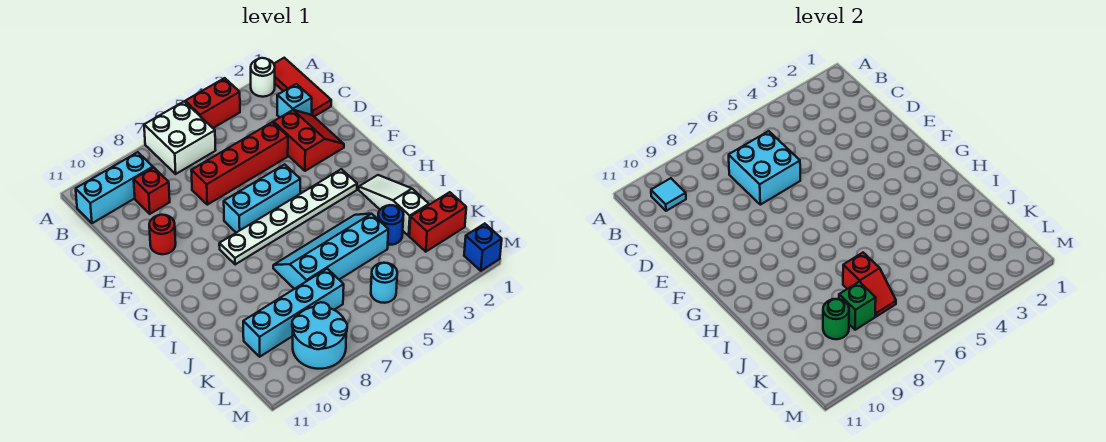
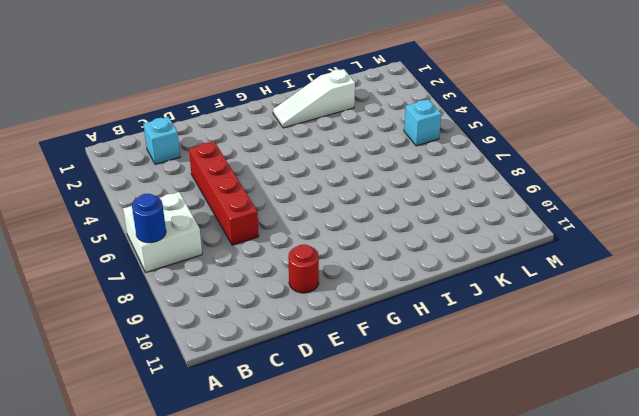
blue 1x1 round brick [132,194,166,243] -> blue 1x1 round brick moved to [378,205,404,245]
cyan 1x1 brick [404,99,441,146] -> cyan 1x1 round brick [371,263,397,303]
none -> red 1x3 tile [274,58,331,116]
none -> white 1x1 round brick [251,58,275,97]
none -> red 1x2 brick [185,78,240,128]

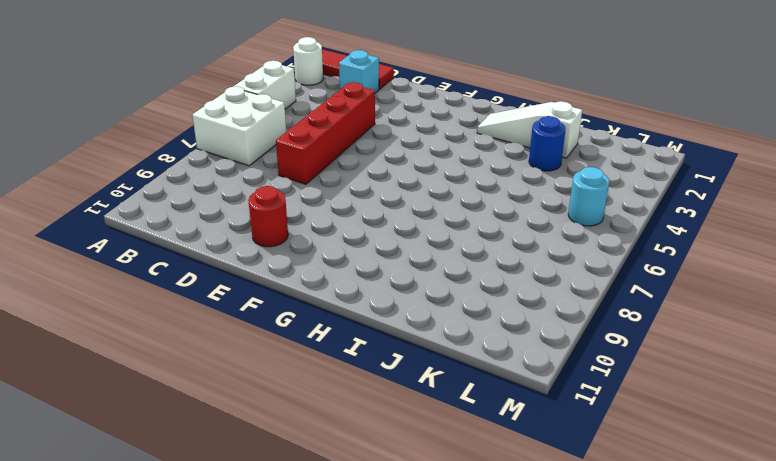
white 1x2 brick [233,61,296,109] -> red 1x2 brick [185,78,240,128]
none -> cyan 1x3 brick [76,152,153,223]
none -> red 1x1 brick [134,167,170,214]
none -> red 2x2 slope [273,110,344,171]

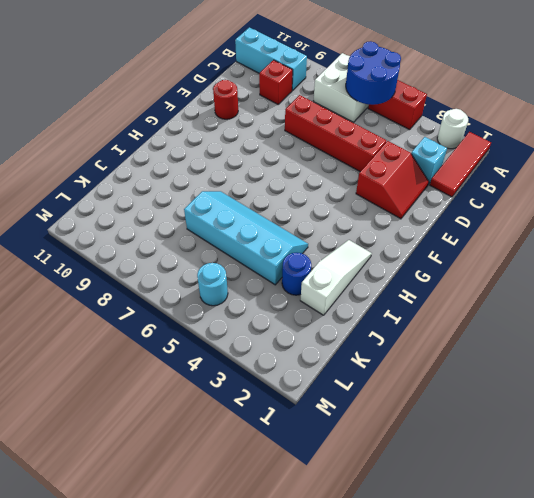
blue 2x2 round brick [346,41,401,105] -> none
none -> cyan 1x3 brick [224,164,300,233]
none -> white 1x6 plate [219,169,357,265]
none -> red 1x2 brick [409,192,466,252]

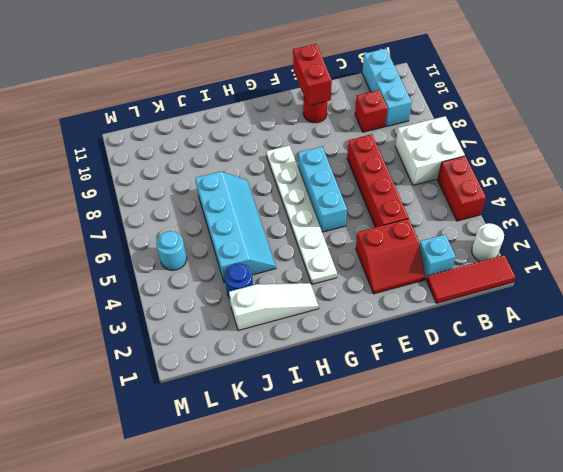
red 1x2 brick [293,44,332,106] -> red 1x2 brick moved to [409,192,466,252]
none -> cyan 1x4 brick [243,269,344,357]
none -> cyan 2x2 round brick [292,302,347,369]
none -> blue 1x1 brick [464,224,502,271]

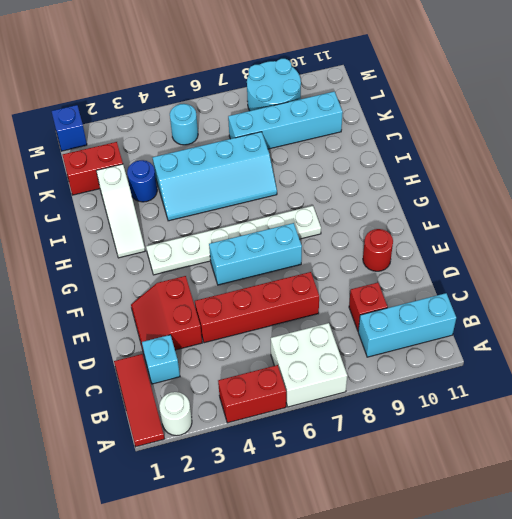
none -> cyan 1x1 tile [651,178,686,211]
none -> cyan 2x2 brick [729,131,800,205]
none -> red 1x2 slope [843,253,896,316]

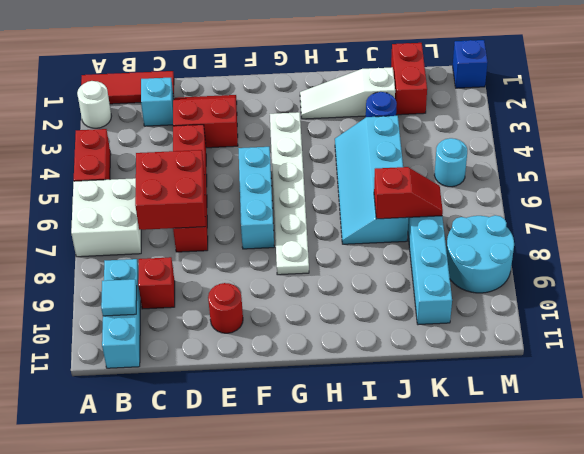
red 2x2 brick [135,150,205,230] -> cyan 2x2 brick [729,131,800,205]
none -> green 1x1 brick [839,282,876,330]
none -> green 1x1 round brick [823,299,849,339]

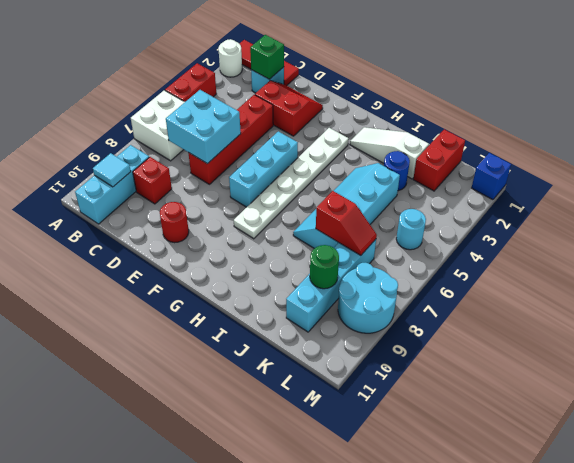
green 1x1 brick [250,35,284,79] -> green 1x1 brick moved to [839,282,876,330]

